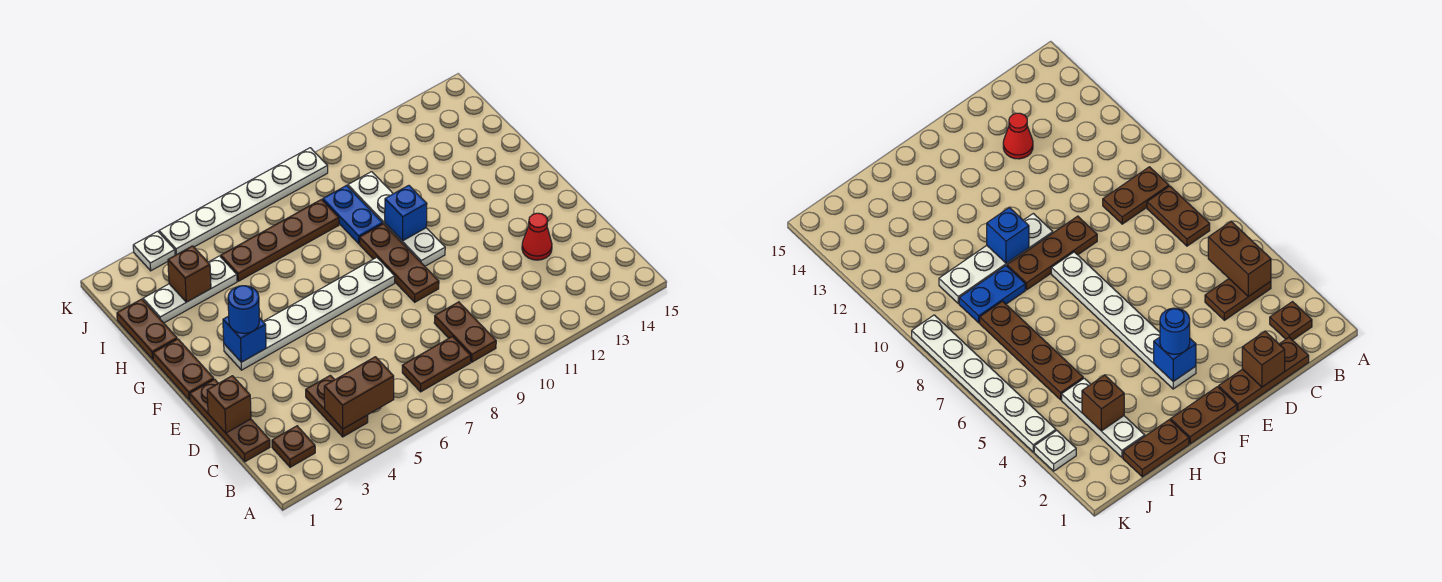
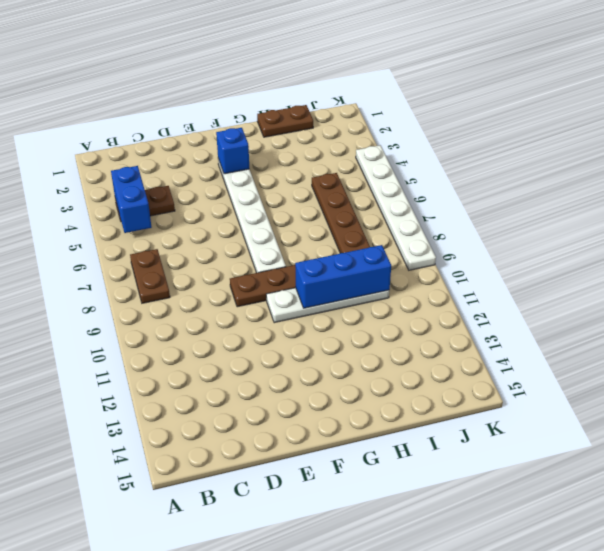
blue 1x2 brick [111,166,152,233] -> brown 1x2 brick [324,357,394,429]
blue 1x3 brick [295,245,391,308] -> blue 1x1 brick [385,185,427,241]
none -> brown 1x1 plate [272,426,315,467]
none -> brown 1x2 plate [434,302,496,362]
none -> brown 1x3 plate [190,379,270,462]

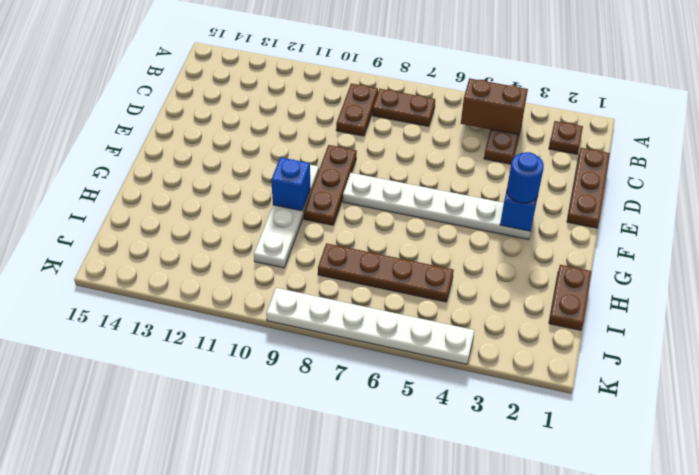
none -> red 1x1 cone [522,213,552,260]
none -> brown 1x2 plate [153,339,214,400]
none -> blue 1x2 plate [323,185,383,244]

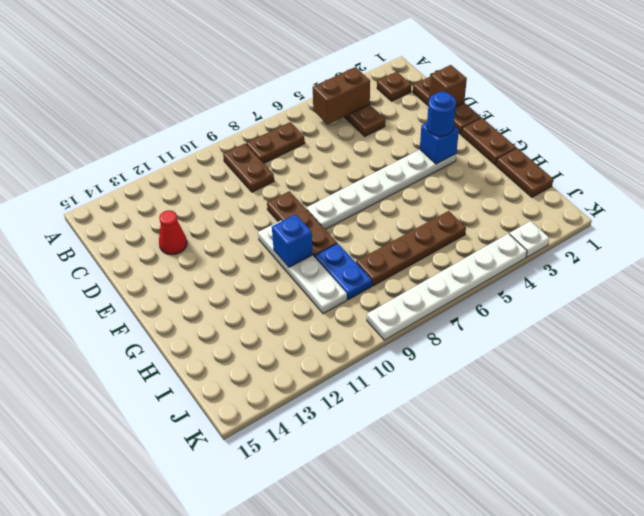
none -> white 1x3 plate [143,256,237,323]
none -> brown 1x1 brick [168,246,211,302]

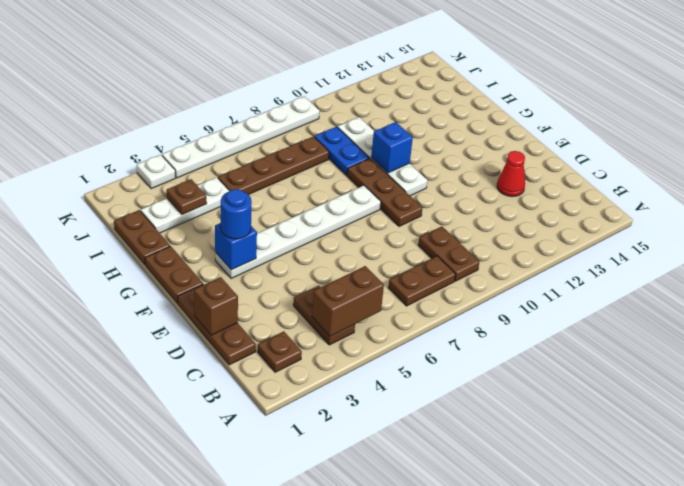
brown 1x1 plate [167,179,207,215] -> brown 1x1 brick [168,246,211,302]

